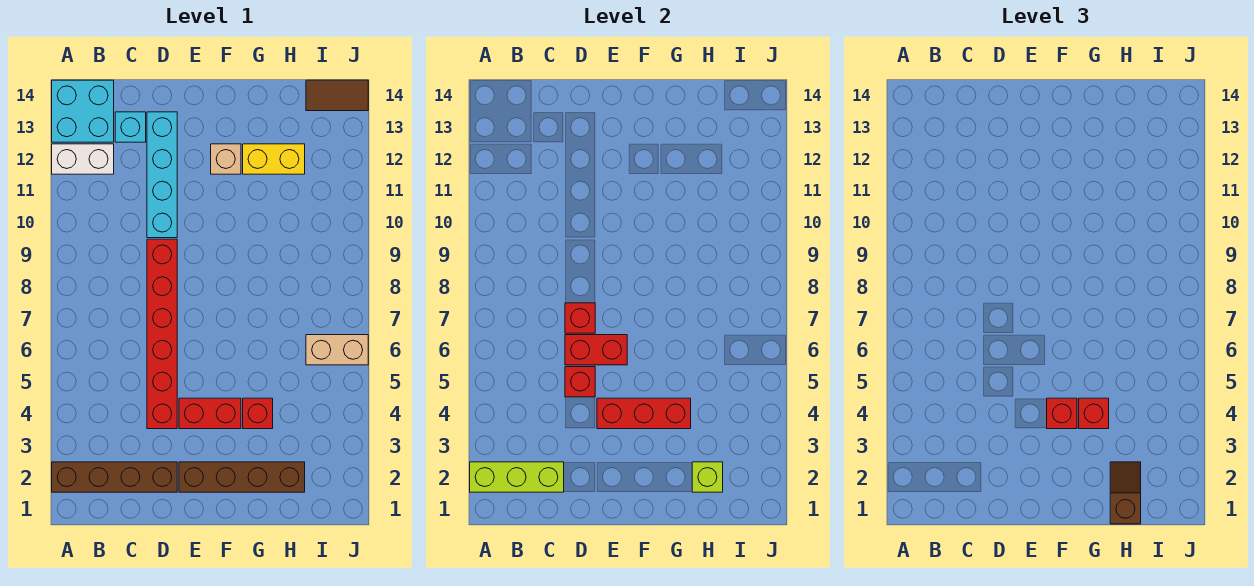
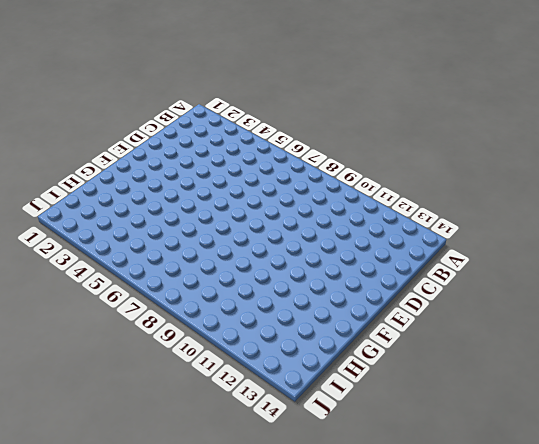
none -> brown 1x4 brick [52,462,177,492]
none -> white 1x2 brick [52,144,114,174]
none -> cyan 2x2 brick [52,80,114,142]

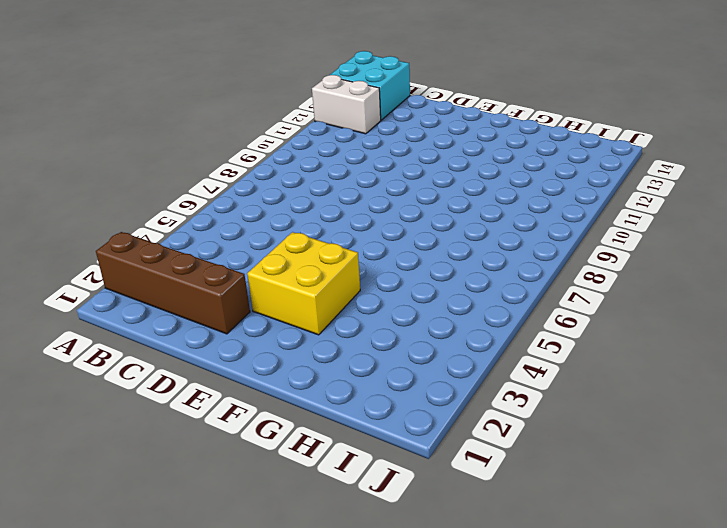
yellow 2x2 brick [247,232,360,335] -> red 1x2 brick [179,398,241,429]
none -> cyan 1x1 brick [115,112,146,142]
none -> red 1x6 brick [147,239,177,429]
none -> cyan 1x4 brick [147,112,177,238]

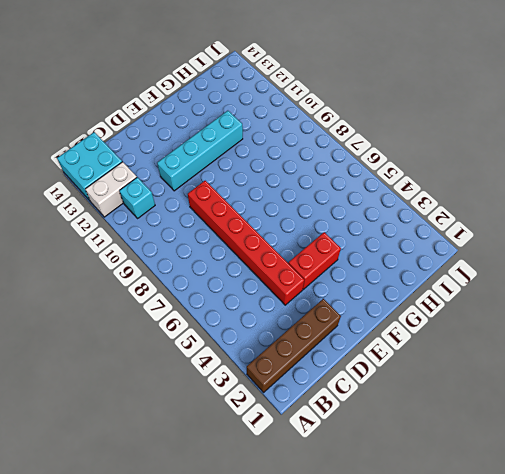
cyan 1x1 brick [119,177,155,218] -> cyan 1x1 brick moved to [115,112,146,142]
cyan 1x4 brick [157,111,243,191] -> cyan 1x4 brick turned to [147,112,177,238]
none -> brown 1x4 brick [179,462,305,492]
none -> tan 1x1 brick [211,144,241,174]
none -> red 1x1 brick [243,398,273,429]

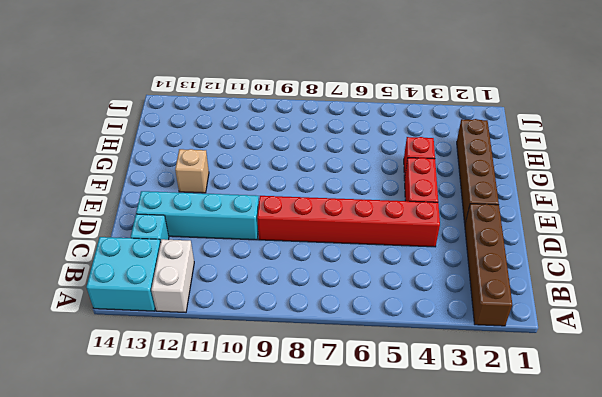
none -> yellow 1x2 brick [243,144,305,174]
none -> tan 1x2 brick [306,335,368,365]
none -> brown 1x2 tile [306,80,368,111]

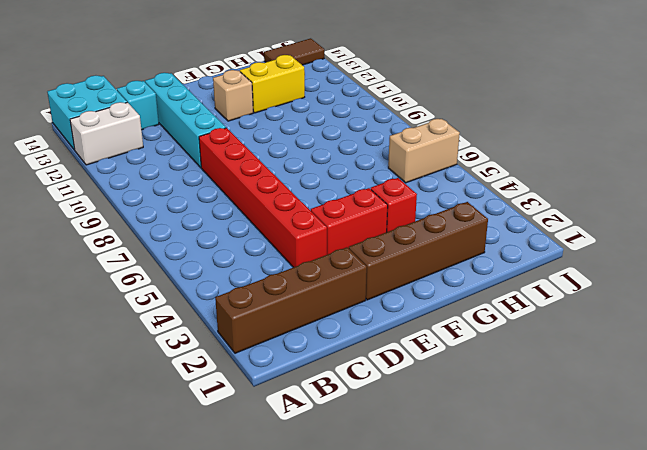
none -> lime 1x3 brick [470,462,564,492]
none -> red 1x1 brick [565,367,595,397]
none -> red 1x2 brick [565,335,627,365]

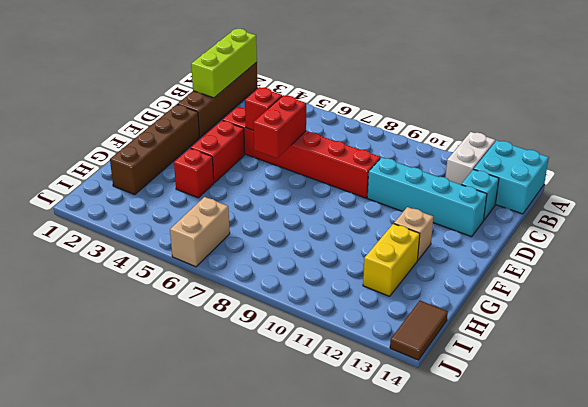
none -> red 1x1 brick [565,303,595,333]
none -> red 1x3 brick [597,398,691,429]
none -> lime 1x1 brick [692,462,723,492]

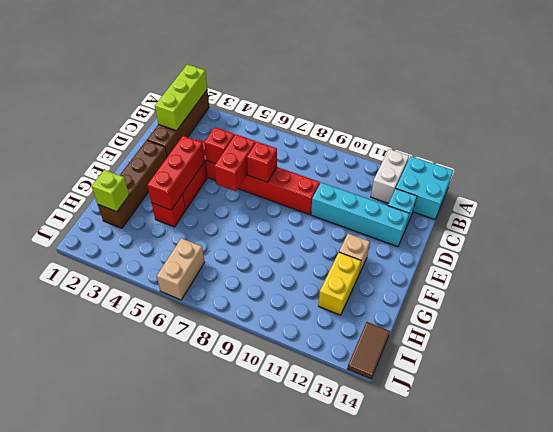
none -> red 1x1 brick [1047,398,1077,429]
none -> red 1x1 brick [1079,398,1109,429]
none -> brown 1x2 slope [1110,462,1141,524]

